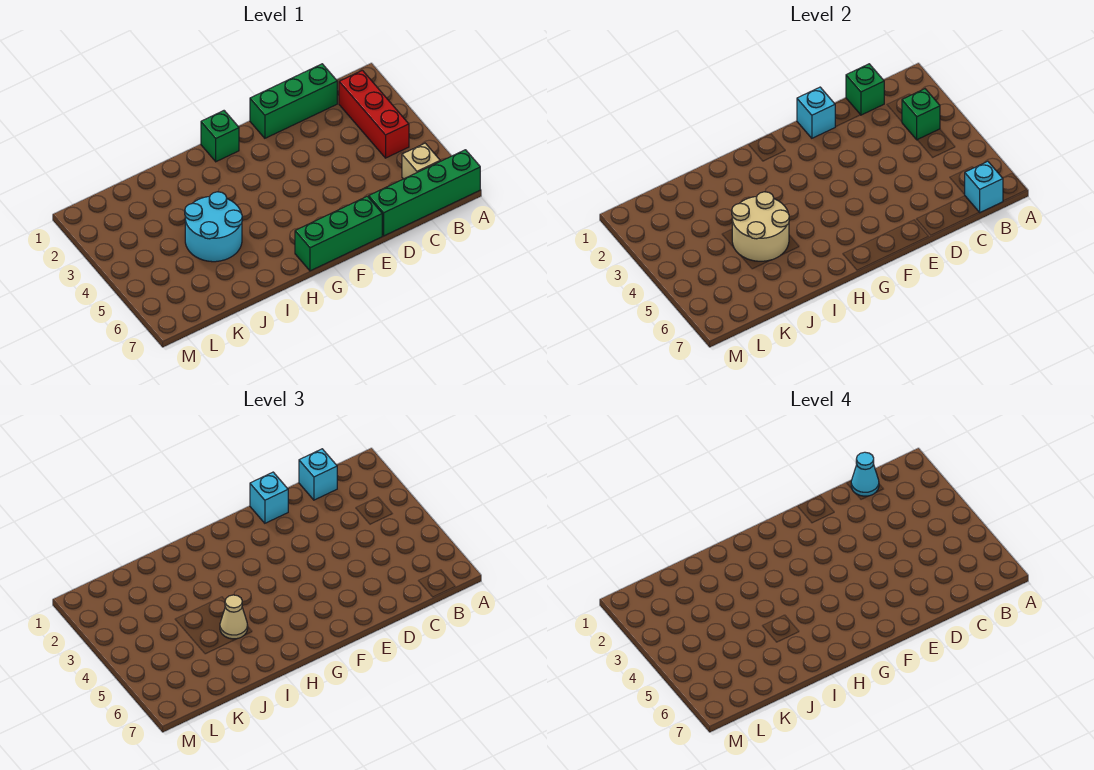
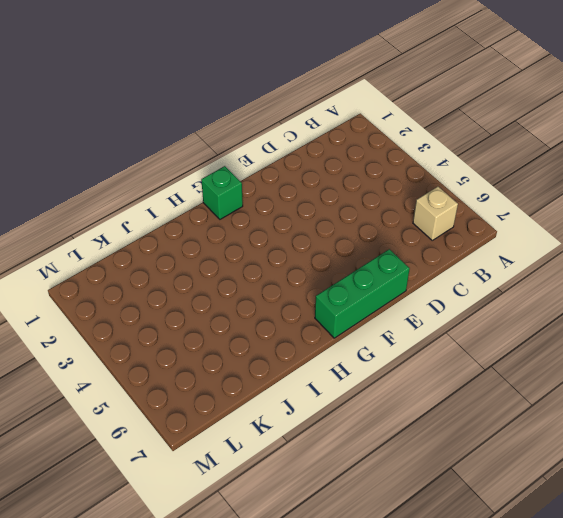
none -> green 1x4 brick [369,150,480,236]
none -> red 1x3 brick [339,70,409,158]
none -> green 1x3 brick [250,64,337,138]

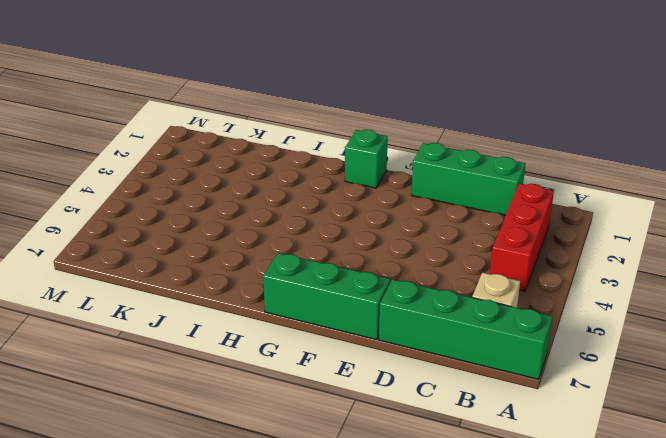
none -> cyan 2x2 round brick [185,192,242,262]
none -> green 1x1 brick [902,89,940,140]
none -> cyan 1x1 brick [965,161,1003,212]

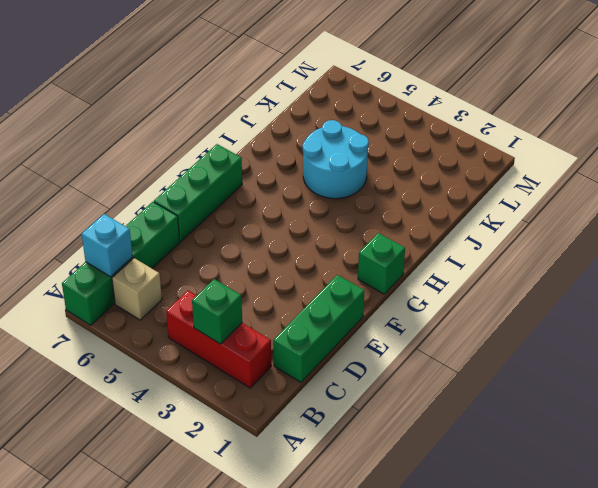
none -> green 1x1 brick [846,64,884,115]
none -> cyan 1x1 brick [797,87,835,138]
none -> tan 2x2 round brick [732,192,789,261]

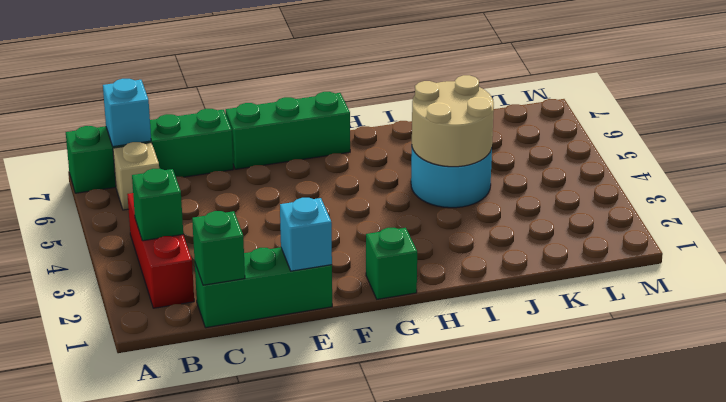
none -> cyan 1x1 brick [299,449,337,500]
none -> cyan 1x1 brick [250,472,288,523]
none -> tan 1x1 cone [220,595,248,639]

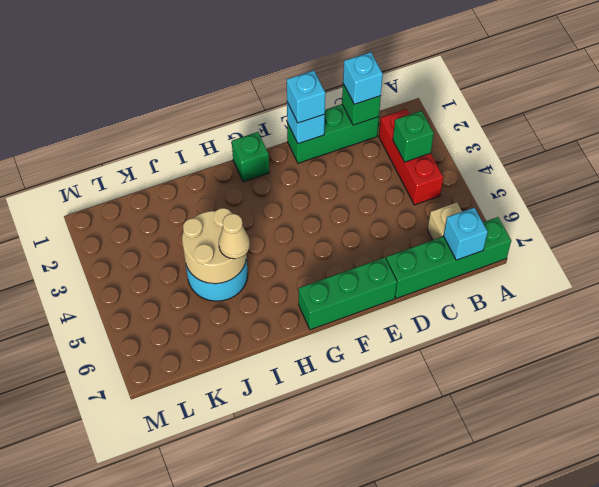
none -> cyan 1x1 cone [851,452,879,496]

